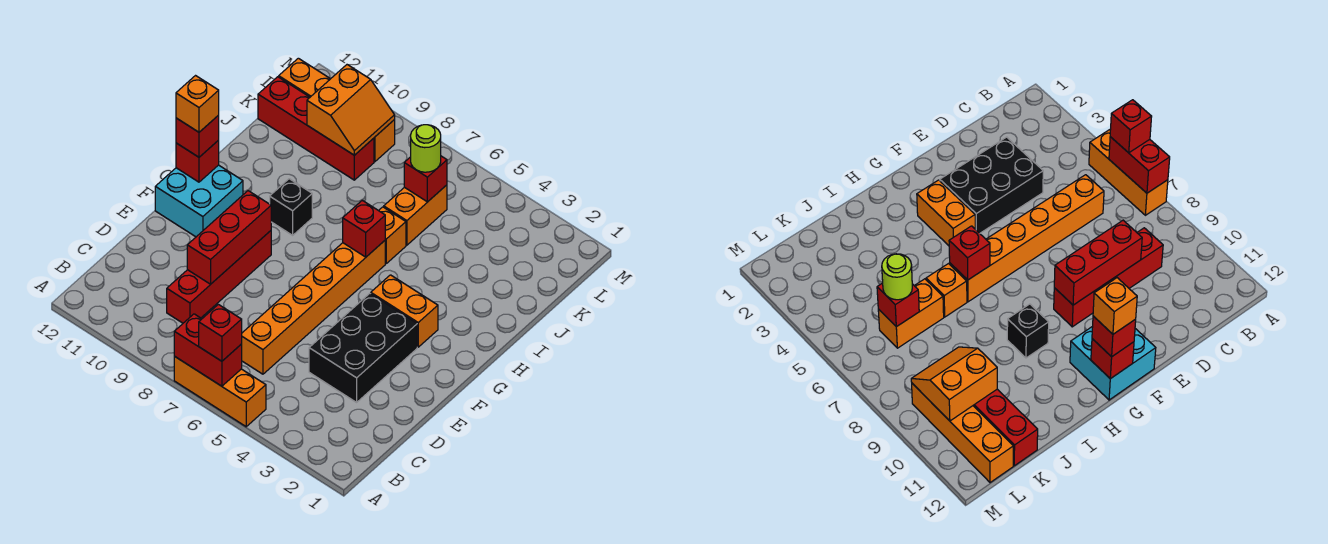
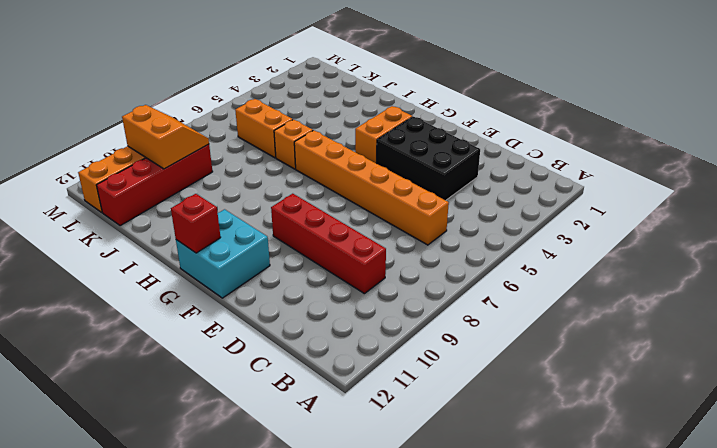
none -> orange 1x3 brick [174,357,266,427]
none -> black 1x1 brick [270,179,312,235]
none -> red 1x2 brick [174,314,242,386]

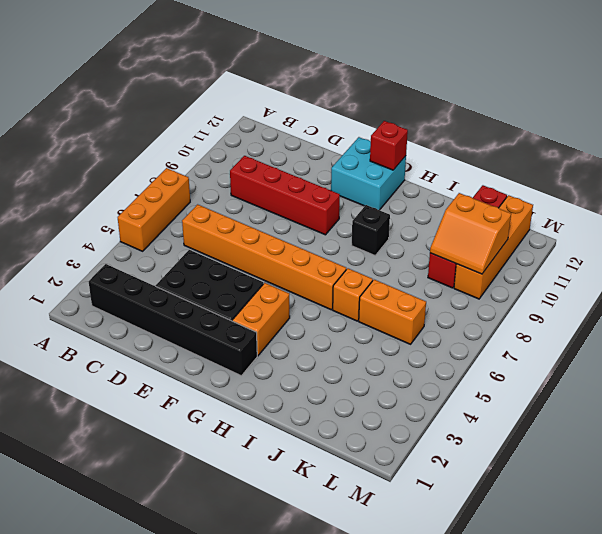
black 1x6 brick [89,264,257,376] -> none
none -> red 1x2 brick [174,314,242,386]
none -> red 1x3 brick [187,191,271,284]
none -> red 1x1 brick [343,200,385,257]

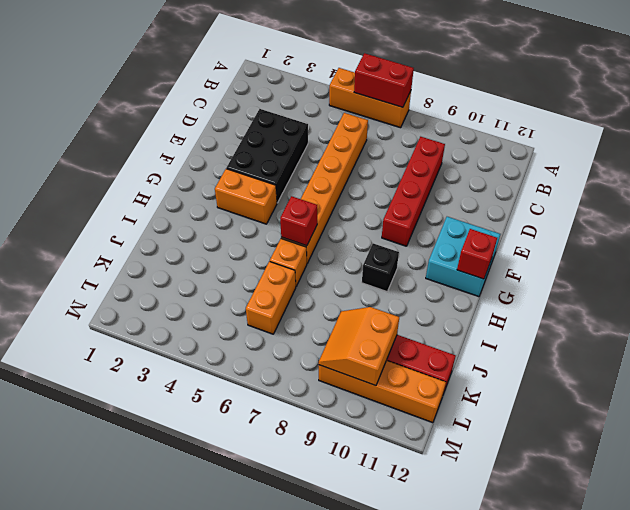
none -> red 1x3 brick [187,191,271,284]
none -> red 1x1 brick [404,156,447,202]
none -> red 1x1 brick [199,304,242,361]

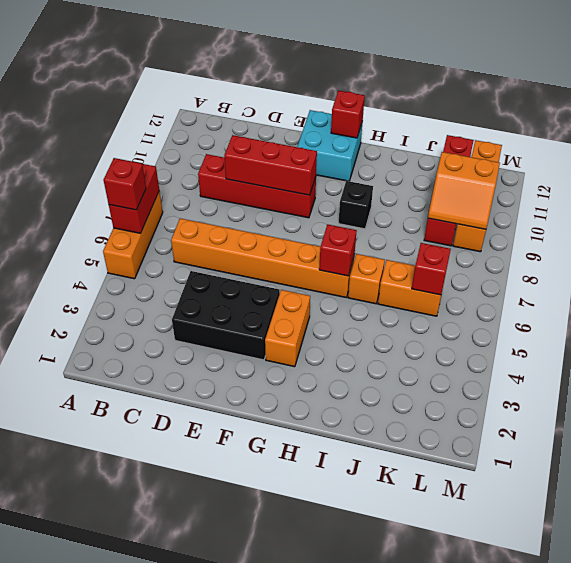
none -> red 1x1 brick [176,115,219,157]
none -> lime 1x1 round brick [411,125,441,172]
none -> orange 1x1 brick [176,76,219,132]

